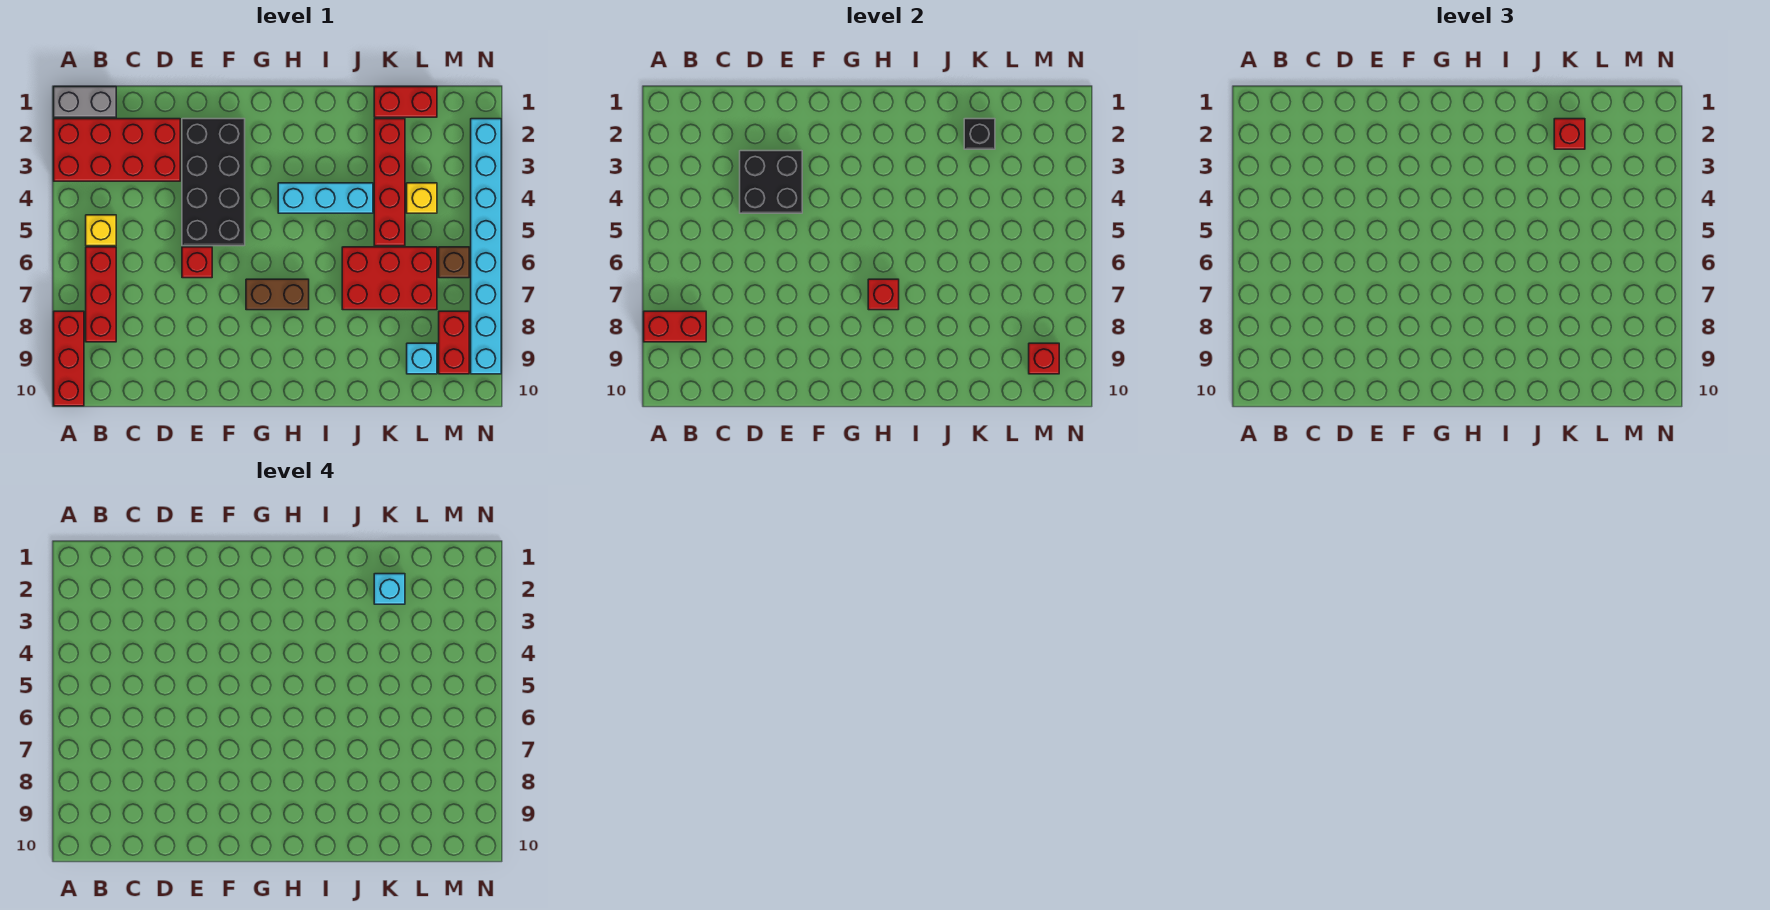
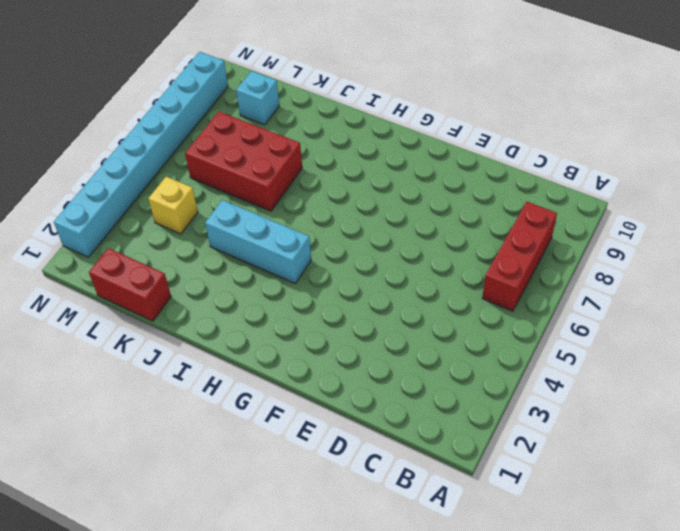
none -> grey 1x2 brick [54,87,116,117]
none -> red 2x4 brick [54,119,180,181]
none -> red 1x3 brick [54,311,84,406]

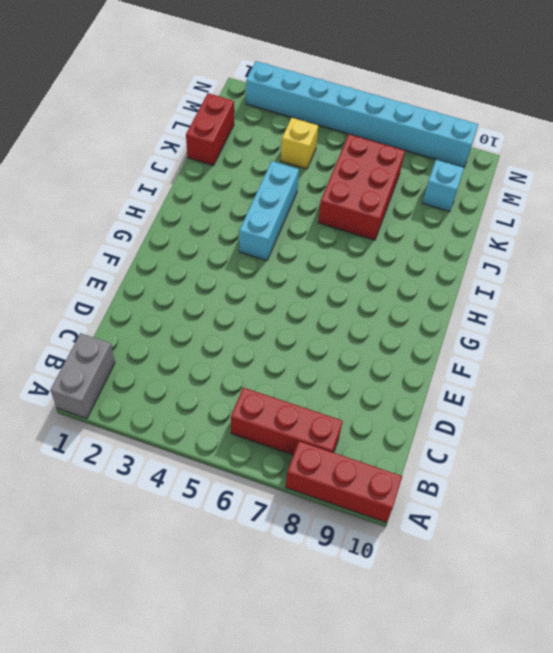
none -> red 2x4 brick [54,119,180,181]
none -> yellow 1x1 brick [86,215,116,246]
none -> black 2x4 brick [182,119,245,246]

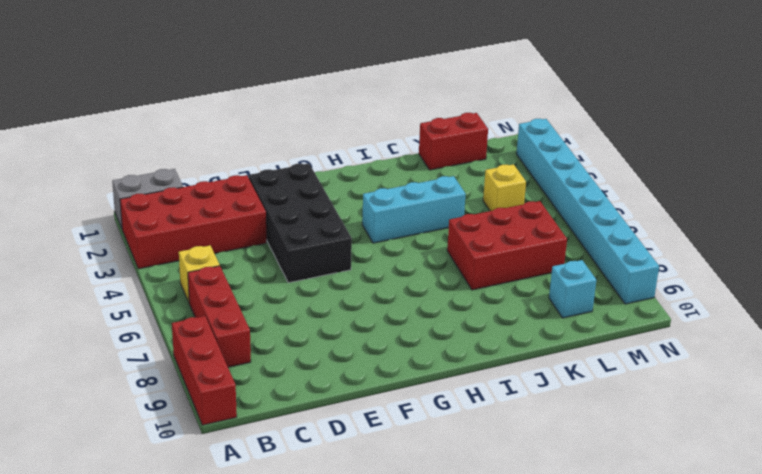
none -> red 1x1 brick [182,247,212,278]
none -> brown 1x2 brick [246,279,309,310]
none -> red 1x4 brick [374,119,405,246]

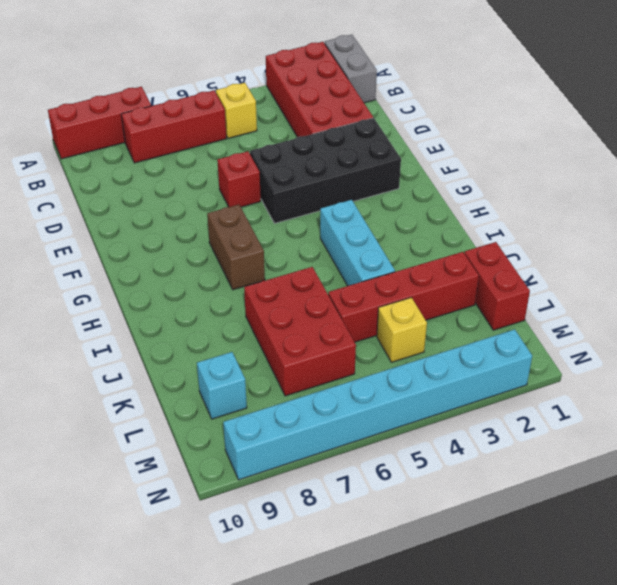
none -> brown 1x1 brick [439,247,469,278]
none -> red 1x2 brick [439,311,469,374]
none -> red 1x2 brick [644,311,706,342]

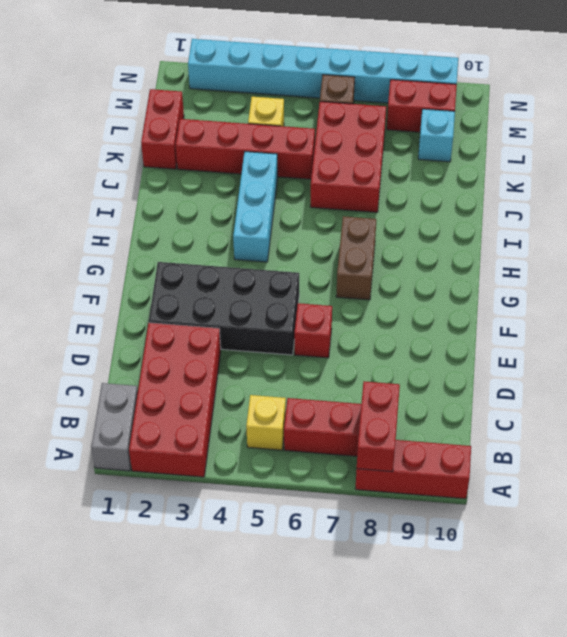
none -> black 2x2 brick [740,151,802,213]
none -> red 1x1 brick [868,279,899,310]
none -> black 1x1 brick [964,119,995,149]

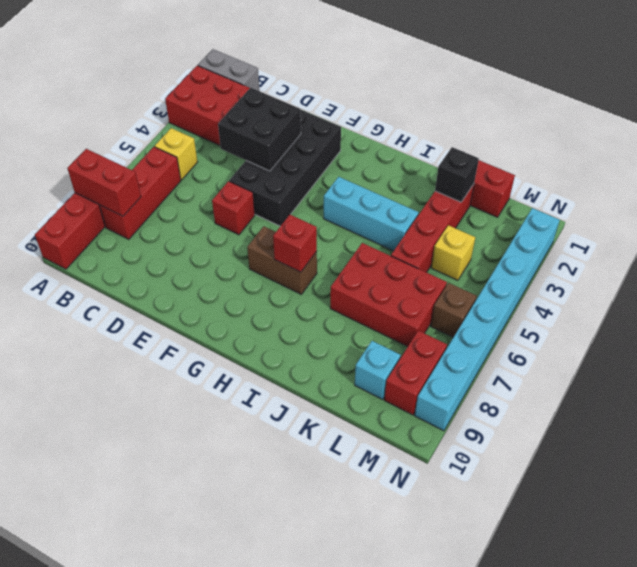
none -> red 1x1 brick [1029,343,1059,374]
none -> red 1x1 brick [1554,119,1585,149]
none -> cyan 1x1 brick [374,574,405,604]

